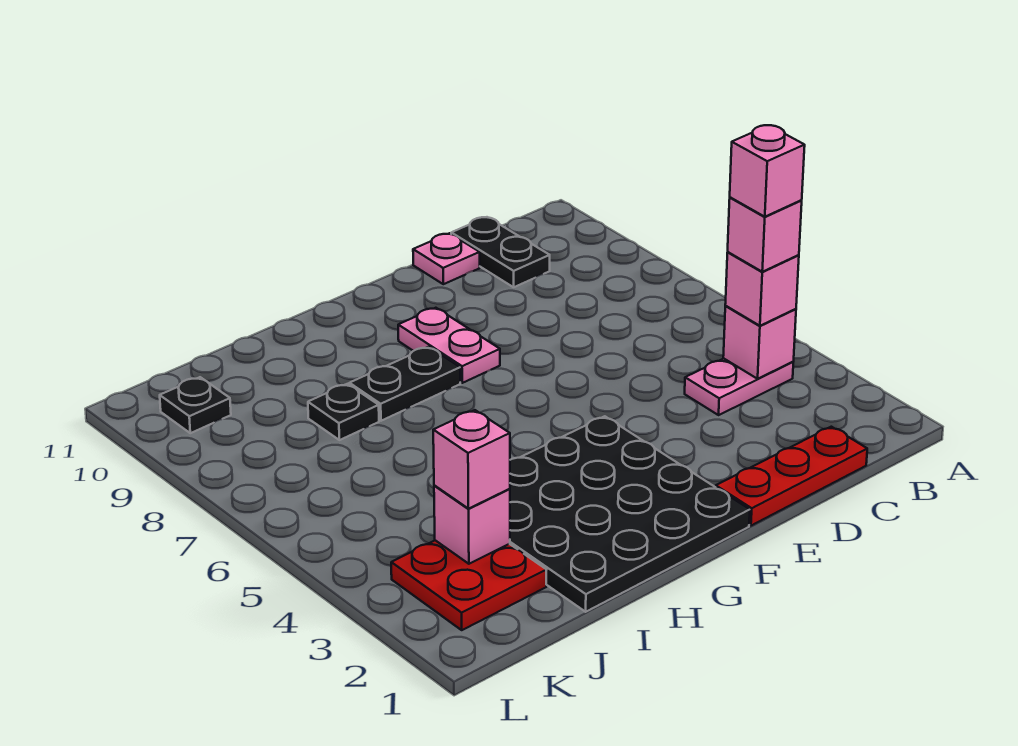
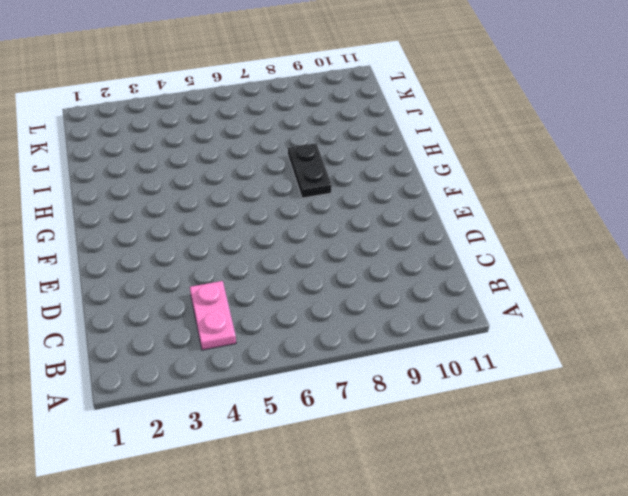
none -> red 1x3 plate [716,427,867,526]
none -> black 1x2 plate [451,217,550,287]
none -> pink 1x1 plate [413,233,480,284]

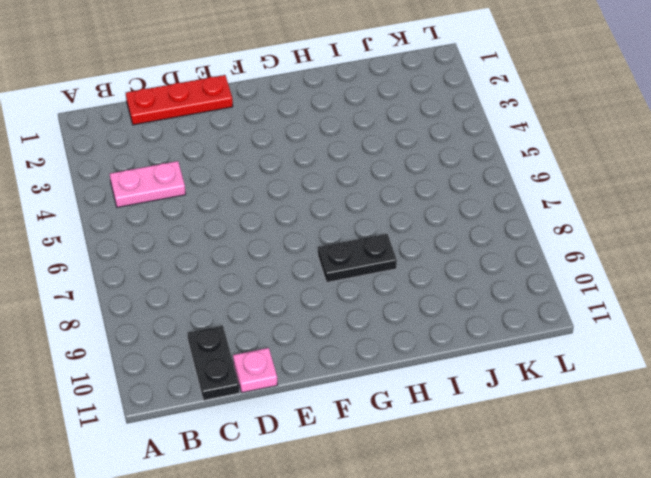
none -> black 4x4 plate [510,416,750,612]
none -> pink 1x2 plate [398,308,500,383]
none -> black 1x1 plate [308,384,379,440]

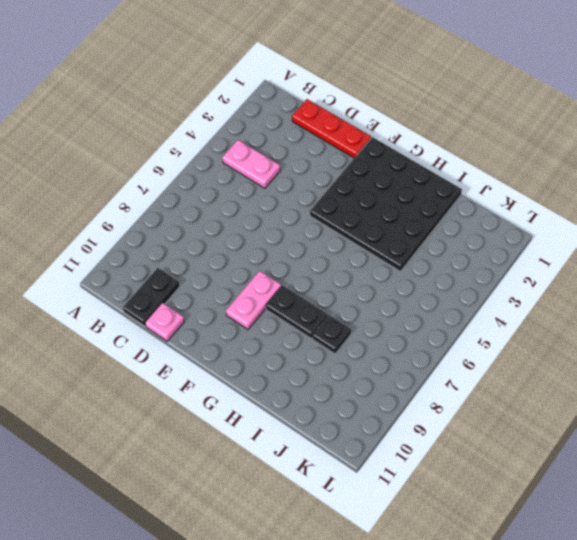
none -> red 2x2 plate [391,540,546,630]
none -> black 1x1 plate [160,377,231,433]
none -> pink 1x1 brick [723,306,796,379]

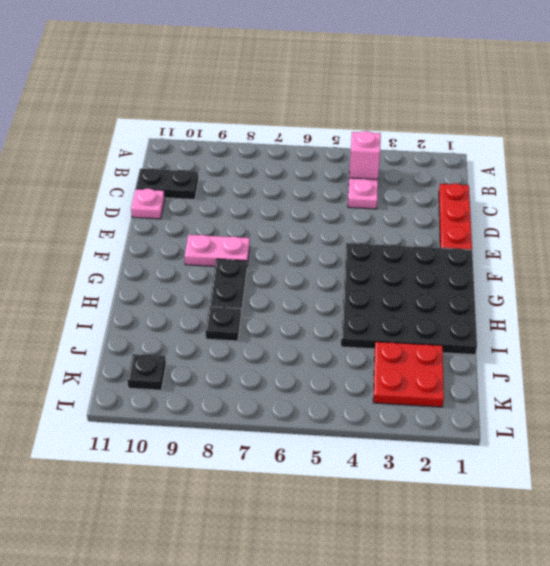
none -> pink 1x1 brick [434,485,510,564]
none -> pink 1x1 brick [725,252,799,326]
none -> pink 1x1 brick [433,410,510,509]

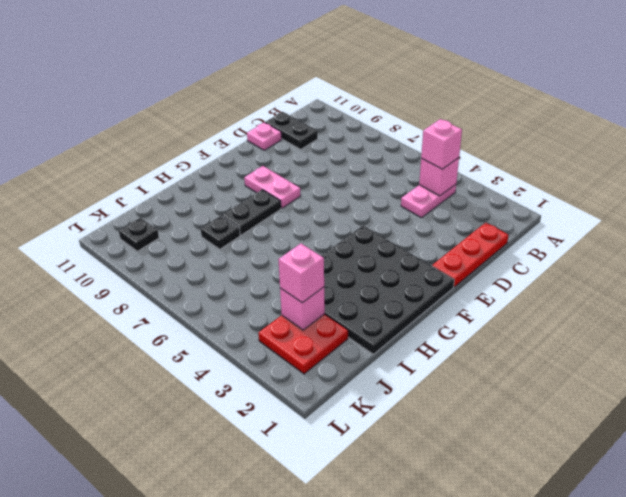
none -> pink 1x1 brick [728,197,802,272]
none -> pink 1x1 brick [730,125,805,217]

